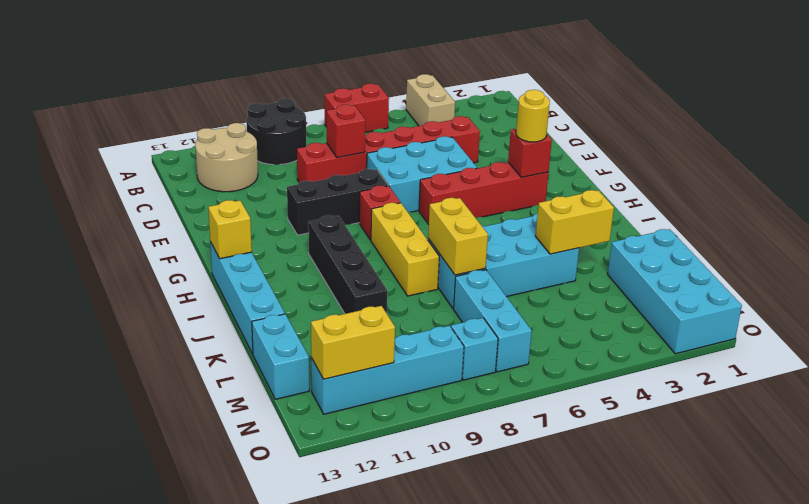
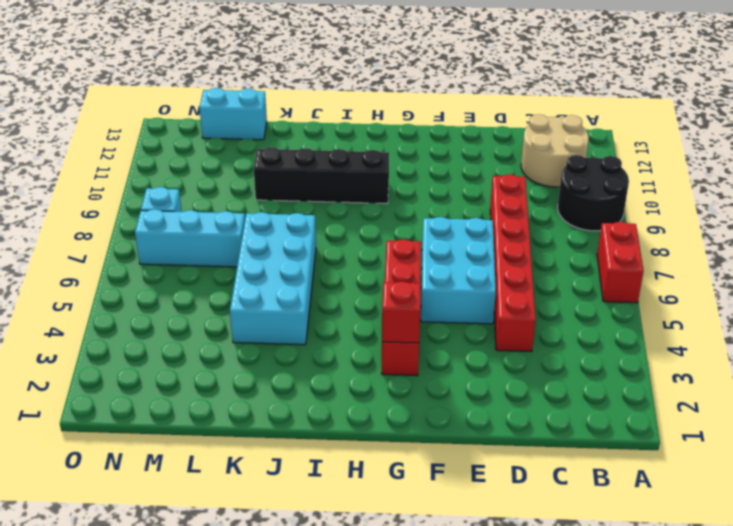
none -> tan 1x2 brick [406,74,455,126]
none -> black 1x3 brick [287,169,388,235]
none -> red 1x1 brick [359,186,400,240]

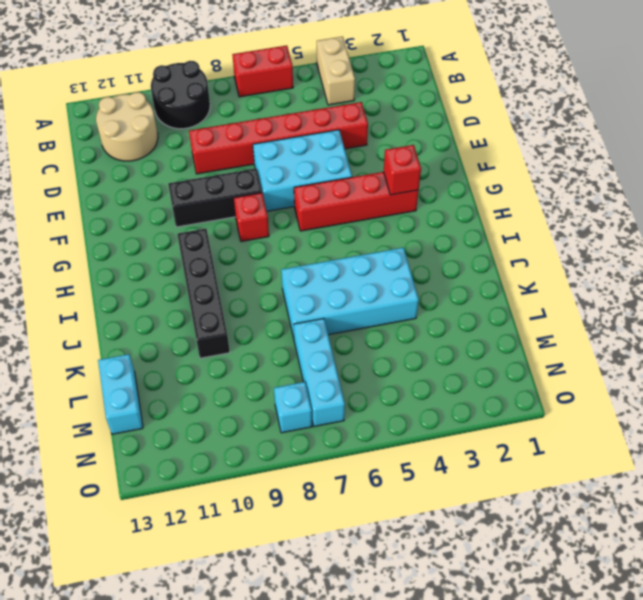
none -> yellow 1x3 brick [371,203,439,296]
none -> cyan 1x4 brick [210,242,285,354]
none -> cyan 2x4 brick [608,229,742,354]

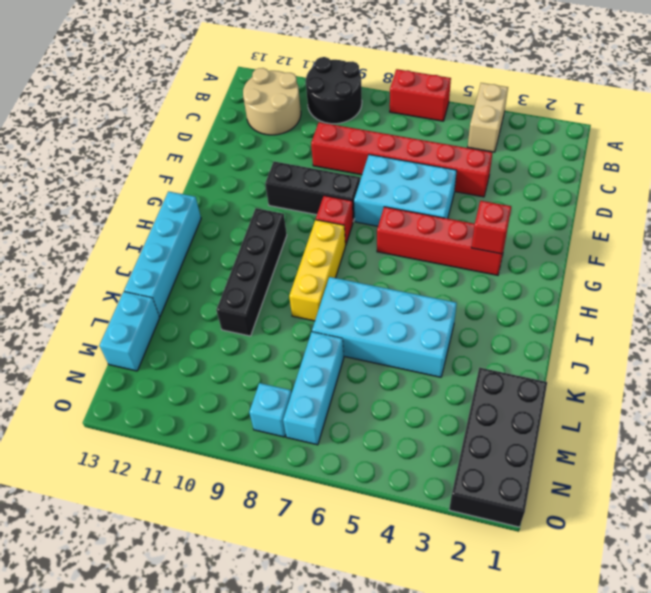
black 2x4 brick [449,367,547,527] -> cyan 2x4 brick [608,229,742,354]
none -> cyan 1x4 brick [311,326,464,414]
none -> red 1x1 brick [327,105,366,158]
none -> yellow 1x1 brick [208,200,252,259]

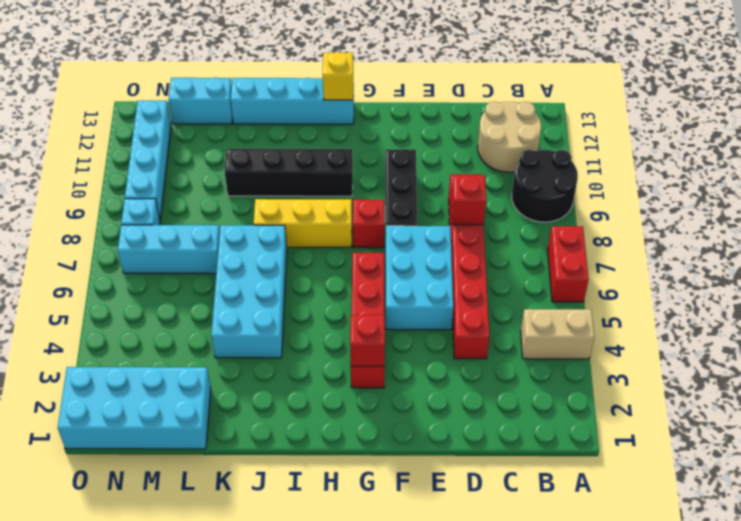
none -> yellow 1x2 brick [428,198,488,275]
none -> yellow 1x2 brick [536,190,614,254]
none -> yellow 1x2 brick [311,306,395,379]

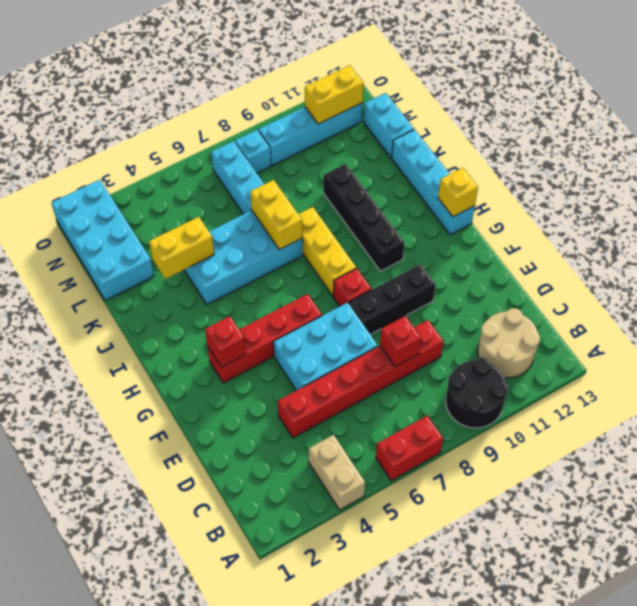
none -> yellow 1x1 round brick [516,90,550,142]

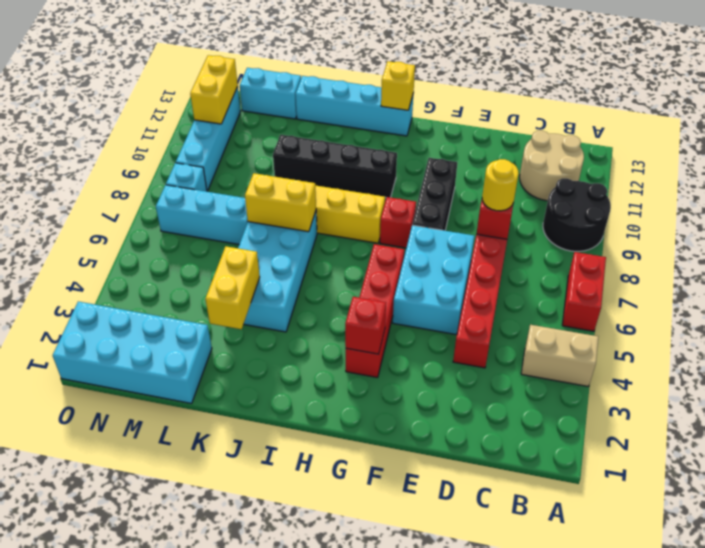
yellow 1x1 round brick [482,159,519,211] -> yellow 1x1 round brick moved to [516,90,550,142]

